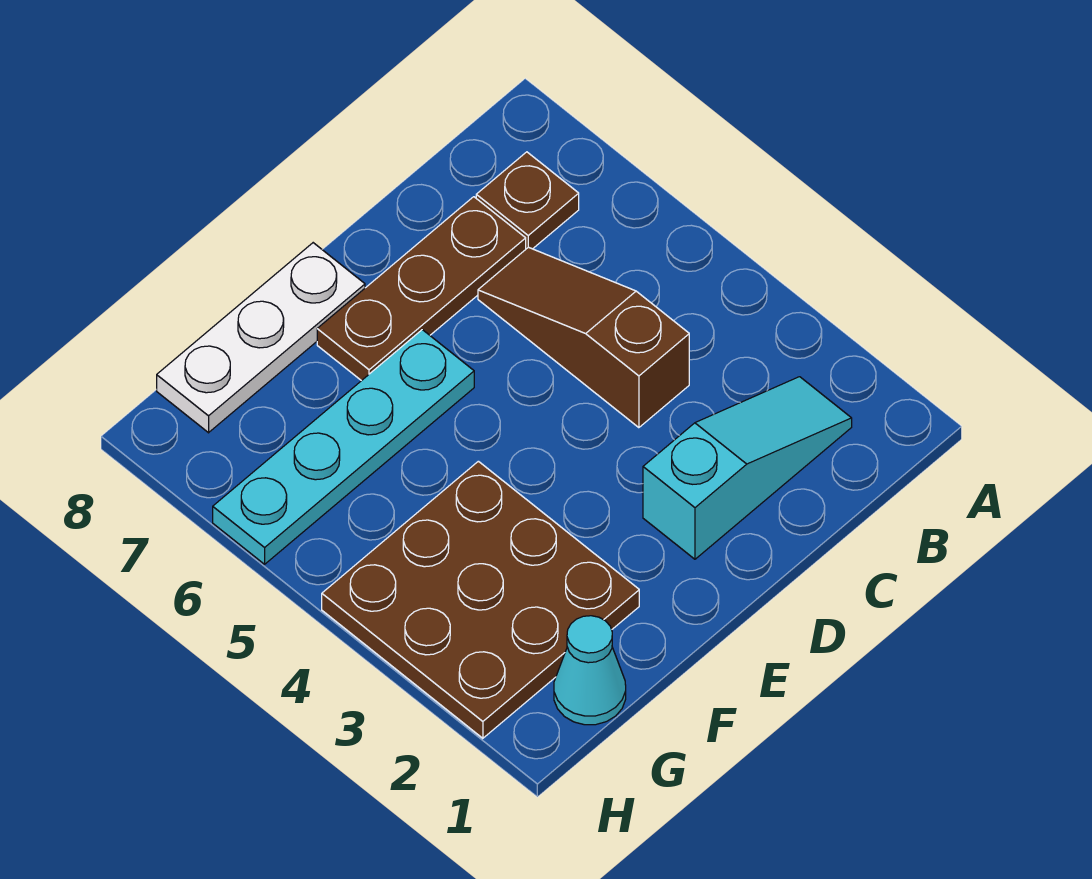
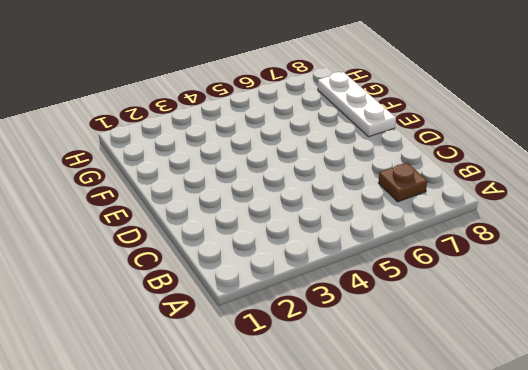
none -> cyan 1x3 slope [643,377,852,559]
none -> brown 1x3 slope [478,247,689,428]

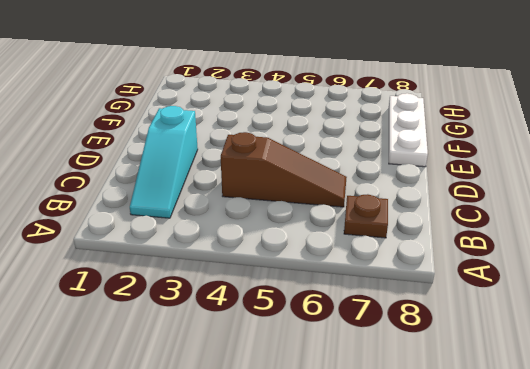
none -> brown 1x3 plate [317,197,526,381]
none -> cyan 1x4 plate [213,330,474,564]

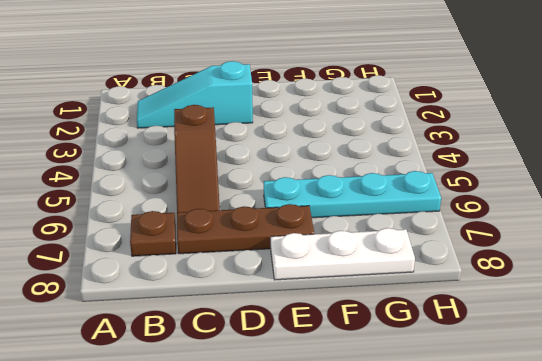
none -> brown 3x3 plate [322,461,639,738]
none -> cyan 1x1 cone [554,616,626,725]

